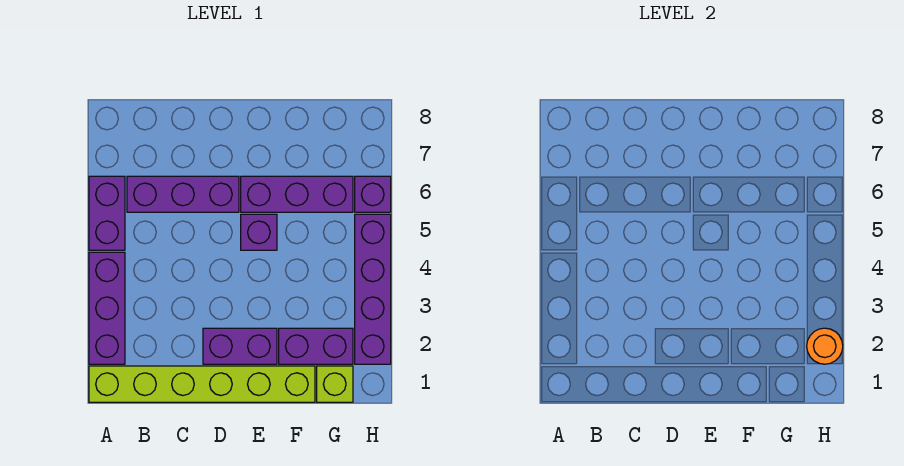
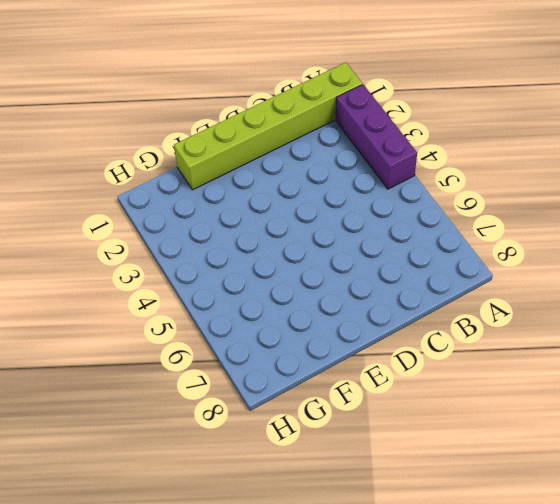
none -> purple 1x2 brick [89,176,125,250]
none -> purple 1x3 brick [127,176,239,212]
none -> purple 1x2 brick [203,328,277,364]

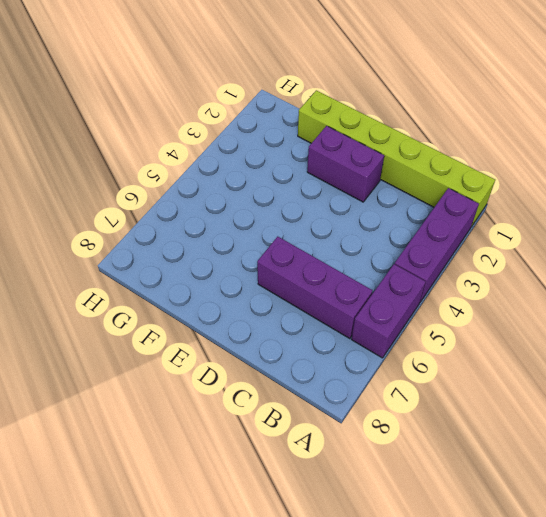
none -> purple 1x1 brick [241,214,277,250]
none -> purple 1x3 brick [241,176,353,212]
none -> purple 1x2 brick [279,328,353,364]

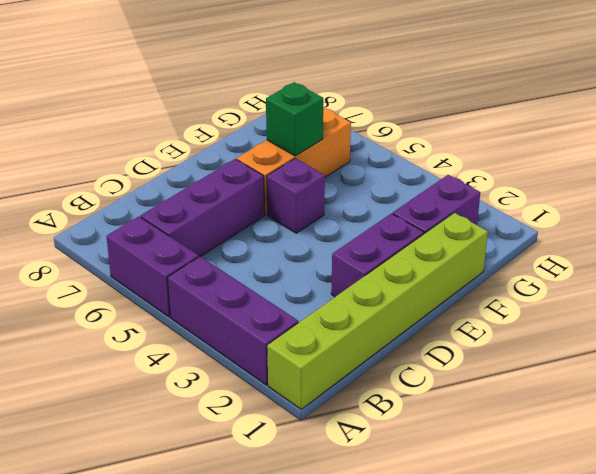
orange 1x3 brick [237,107,351,215] -> purple 1x3 brick [241,176,353,212]
green 1x1 brick [266,82,323,156] -> none
none -> lime 1x1 brick [317,366,353,402]
none -> purple 1x4 brick [355,214,391,364]
none -> purple 1x1 brick [355,176,391,212]

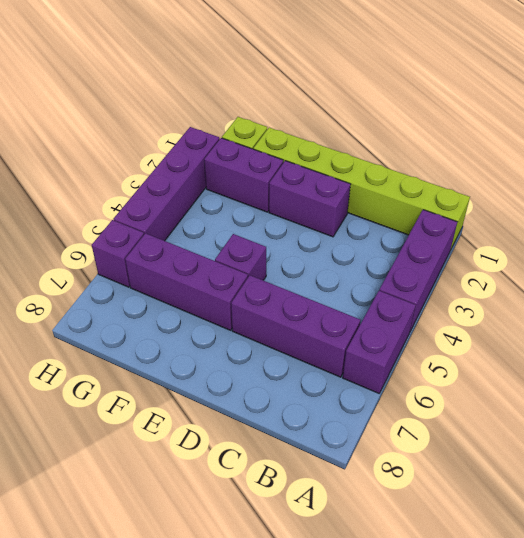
none -> orange 1x1 round brick [807,328,843,364]

